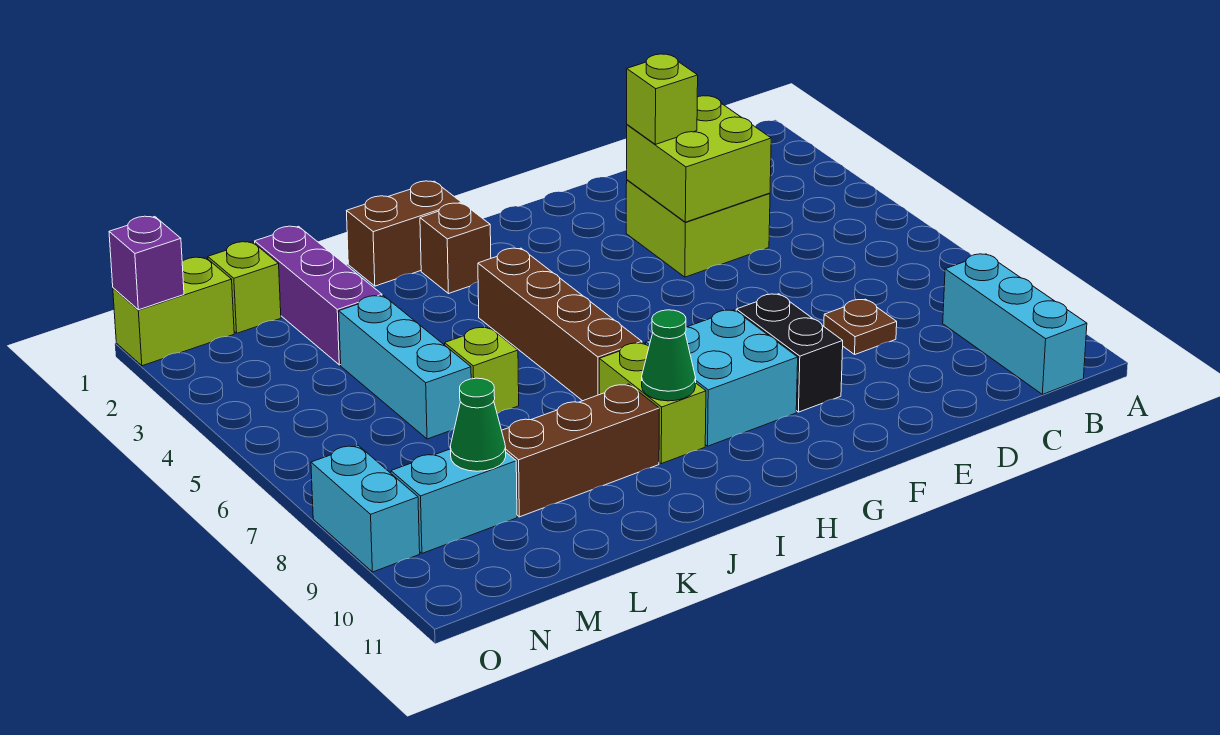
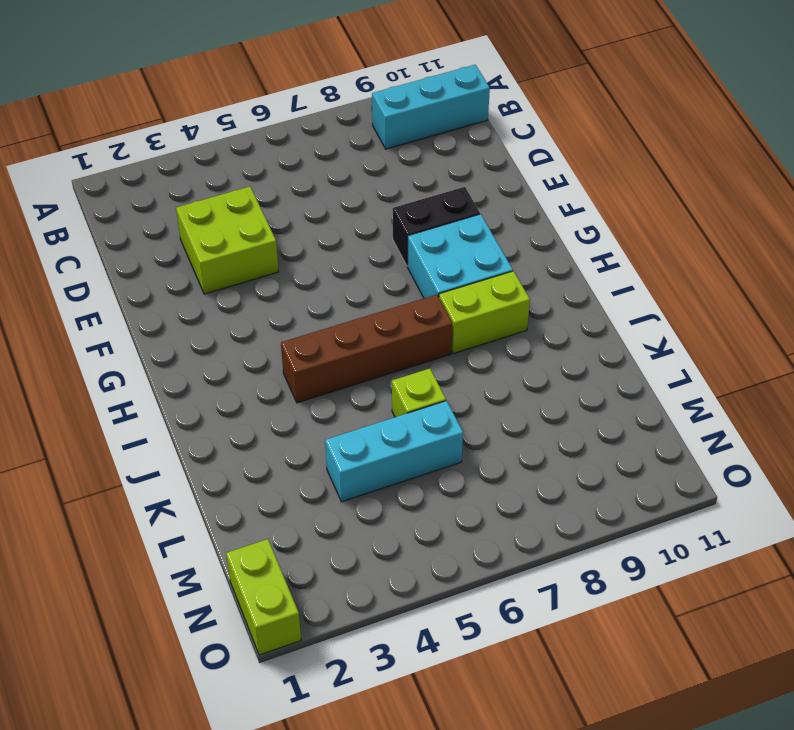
none -> brown 1x1 plate [824,299,897,354]
none -> brown 1x2 brick [347,181,461,286]
none -> brown 1x1 brick [420,203,491,294]

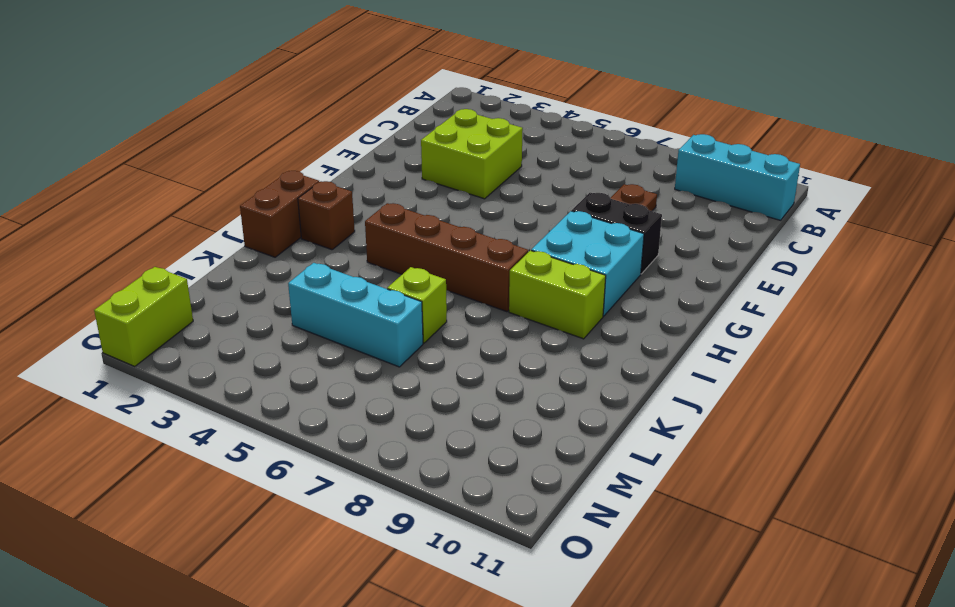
none -> brown 1x3 brick [502,384,659,517]
none -> purple 1x3 brick [255,226,382,365]
none -> lime 1x1 brick [208,242,281,333]

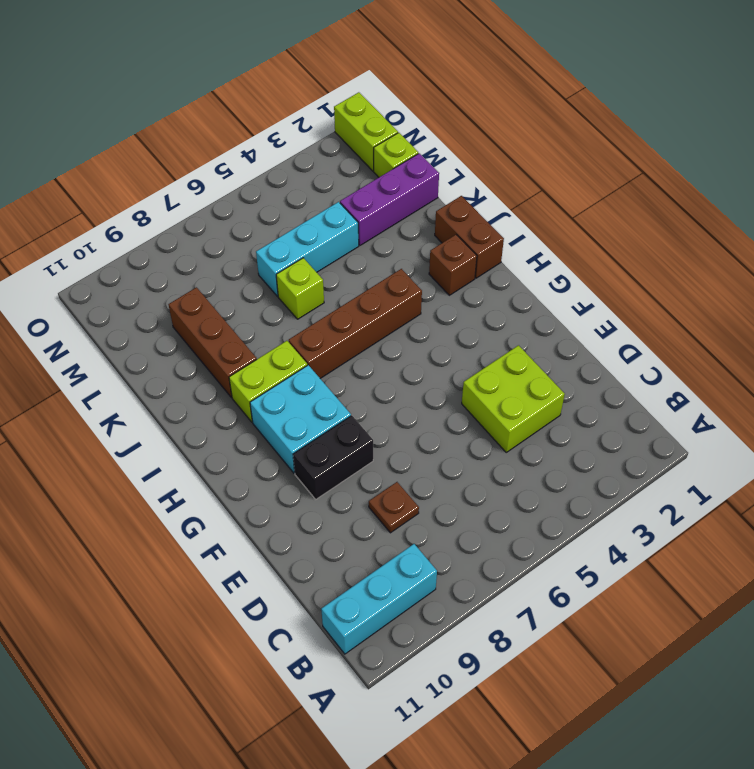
none -> cyan 1x2 brick [391,449,517,553]
none -> cyan 1x2 brick [311,445,420,572]
none -> lime 2x2 brick [627,96,771,222]

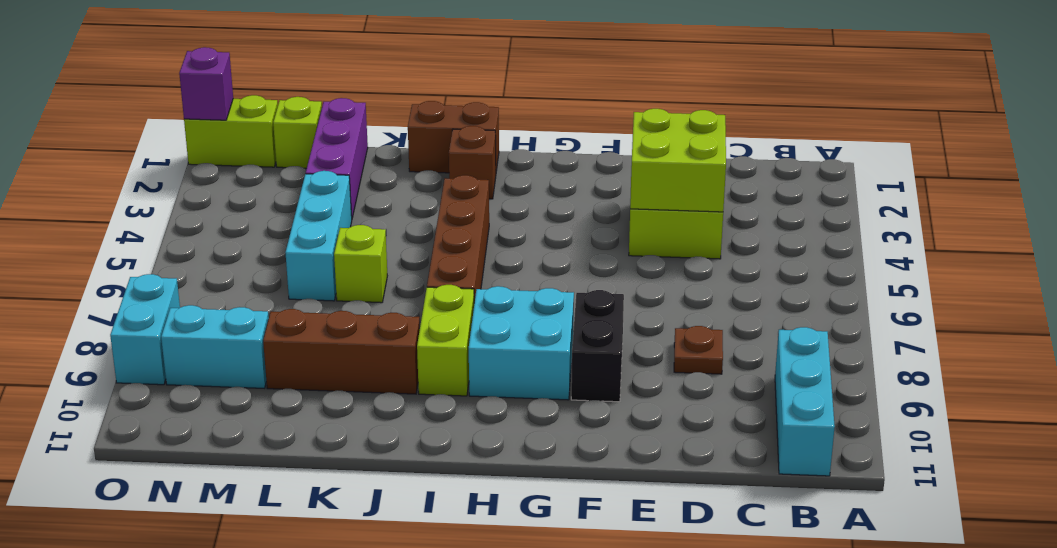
none -> green 1x1 cone [642,310,696,401]
none -> green 1x1 cone [450,378,506,471]
none -> lime 1x1 brick [627,54,698,144]

